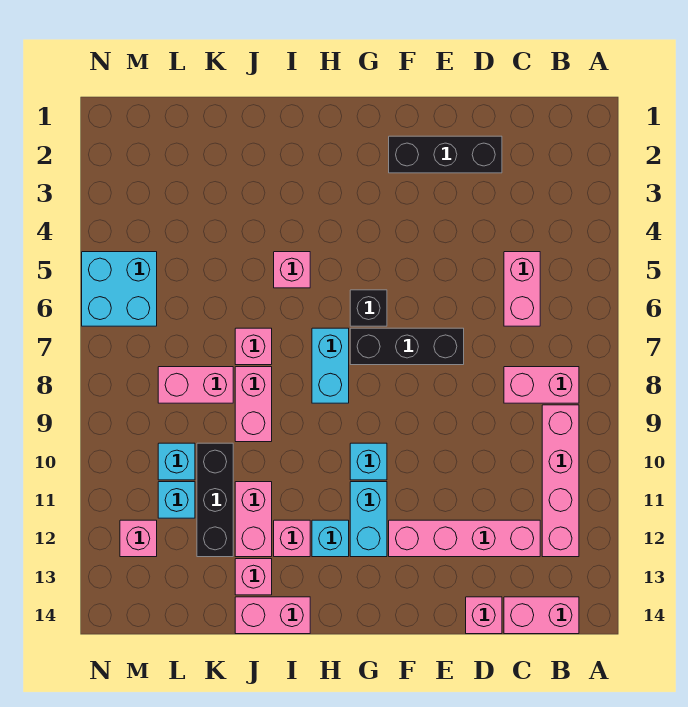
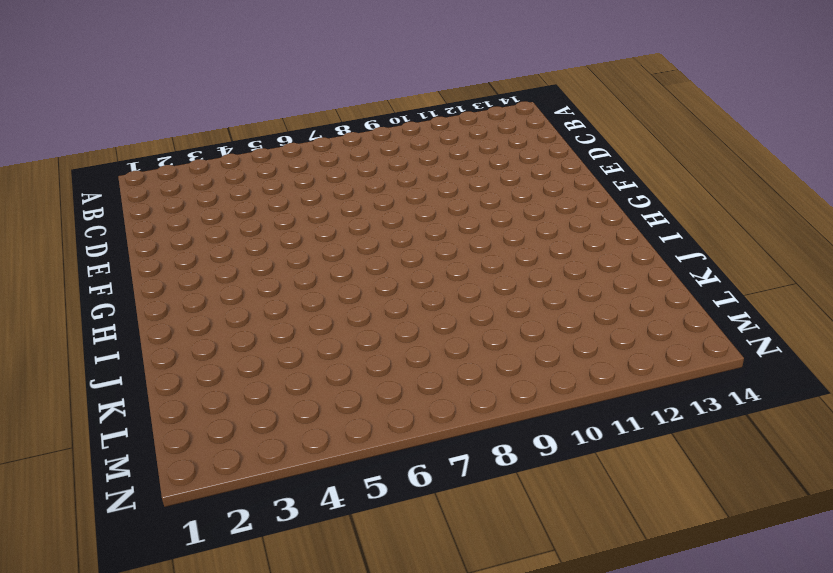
none -> pink 1x2 brick [504,367,579,403]
none -> pink 1x4 brick [542,405,579,557]
none -> pink 1x2 brick [504,597,579,634]

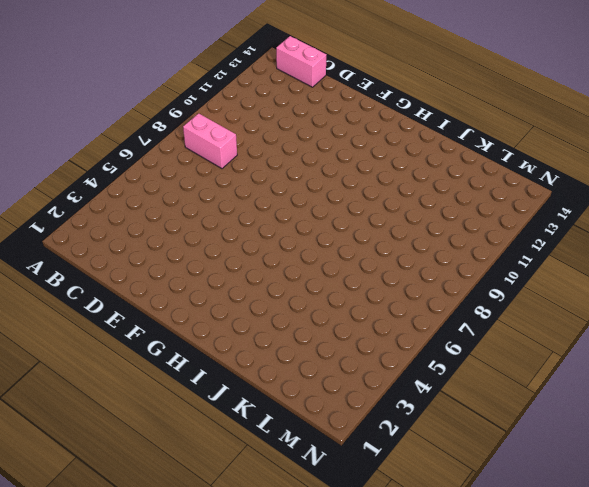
none -> pink 1x4 brick [542,405,579,557]
none -> pink 1x2 brick [504,252,540,326]
none -> pink 1x4 brick [389,520,540,557]

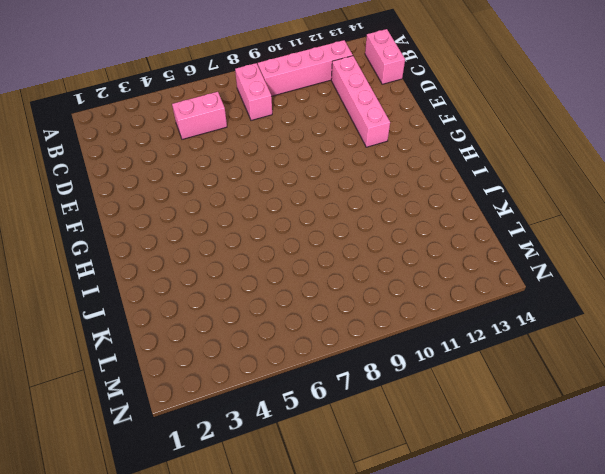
none -> black 1x3 brick [389,136,502,173]
none -> pink 1x1 brick [466,597,502,634]
none -> black 1x3 brick [350,328,464,365]

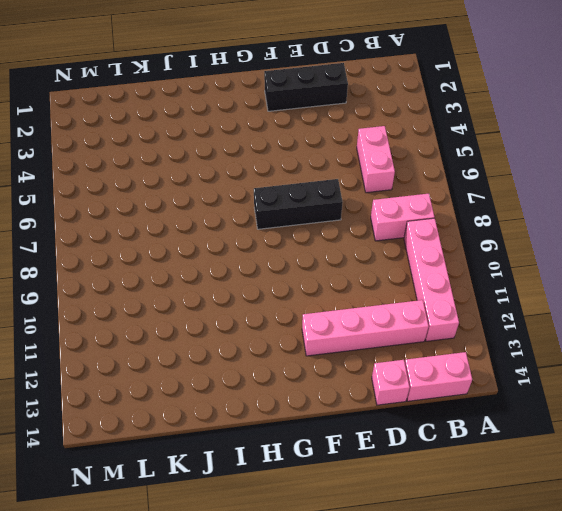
none -> black 1x1 brick [350,290,387,326]
none -> cyan 1x1 brick [350,443,387,480]
none -> cyan 1x2 brick [350,482,387,557]

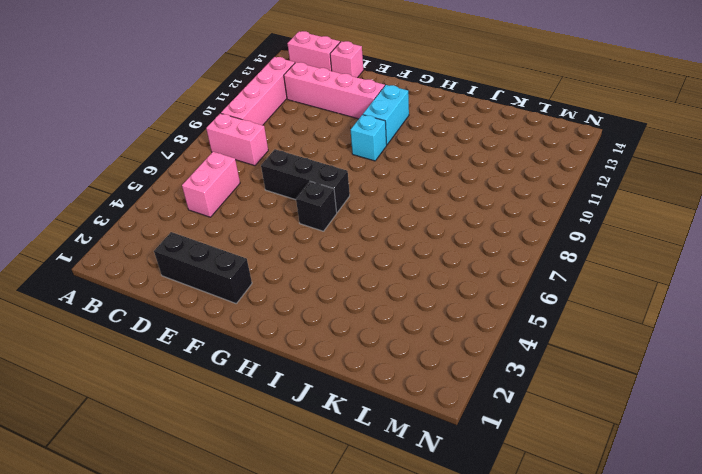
none -> cyan 1x2 brick [312,328,349,403]
none -> cyan 1x1 brick [312,520,349,557]
none -> pink 1x1 brick [274,252,310,288]

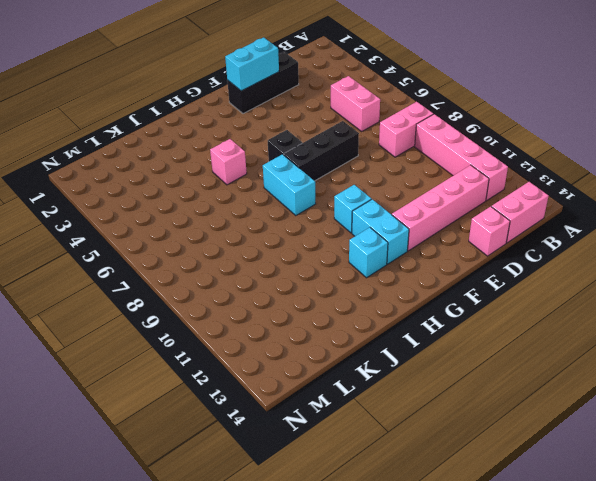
cyan 1x2 brick [225,37,279,91] -> none
none -> pink 1x1 brick [274,520,310,557]
none -> pink 1x2 brick [235,597,310,634]
none -> pink 1x1 brick [235,328,272,365]

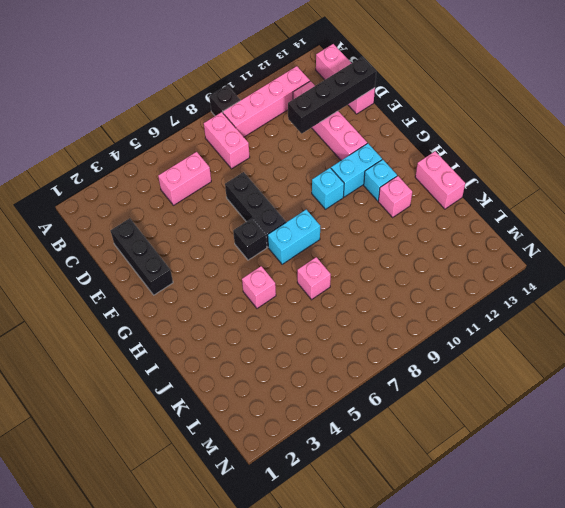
black 1x1 brick [209,85,240,116] -> none
black 1x4 brick [288,57,376,133] -> none
none -> pink 1x2 brick [235,367,272,442]
none -> pink 1x2 brick [235,482,272,557]
none -> pink 1x1 brick [235,559,272,595]

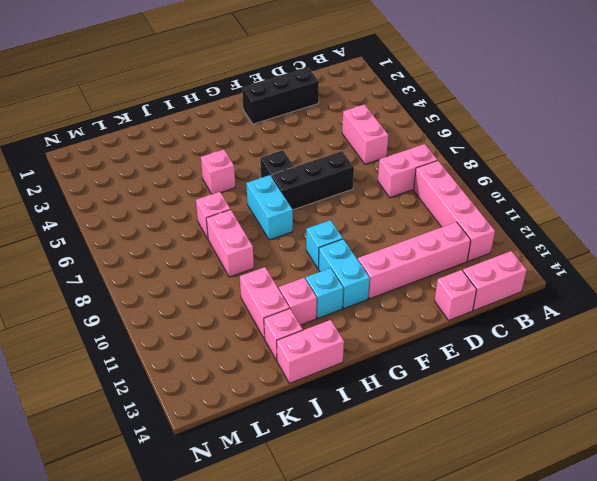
none -> pink 1x2 brick [158,367,233,403]
none -> black 1x3 brick [197,443,233,557]
none -> cyan 1x1 brick [158,443,195,480]

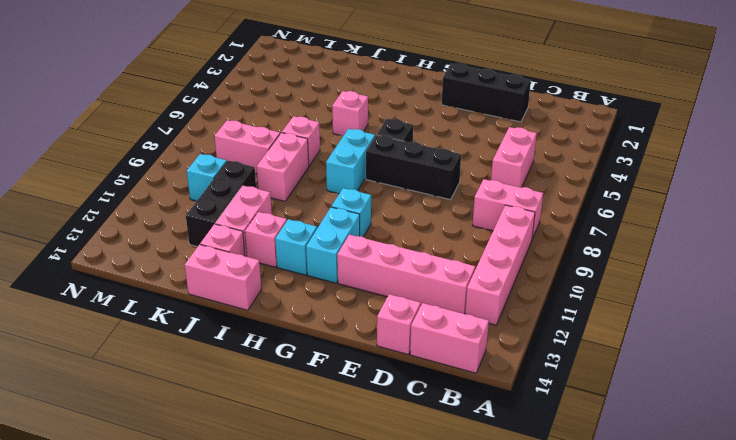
none -> cyan 1x1 brick [158,482,195,518]
none -> cyan 2x2 brick [82,252,157,326]
none -> pink 1x1 brick [120,520,157,557]

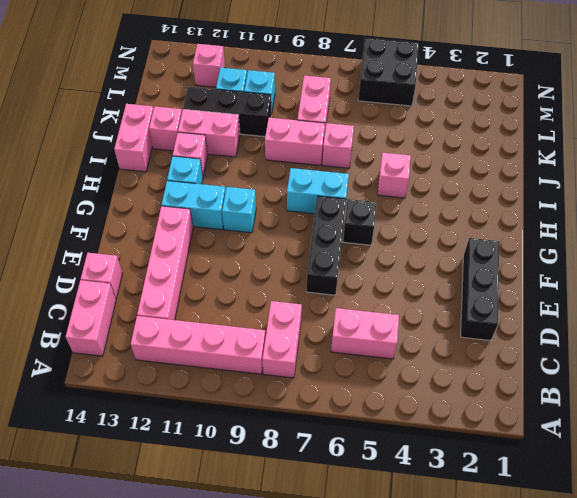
black 2x2 brick [358,38,419,106] -> cyan 2x2 brick [82,252,157,326]

